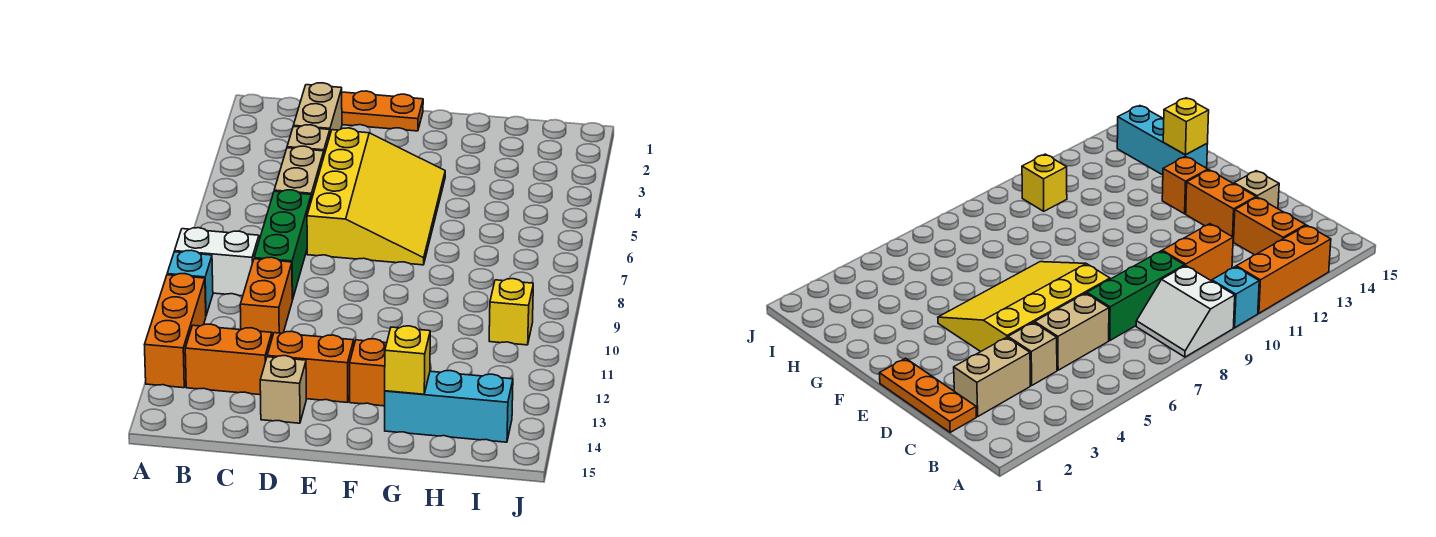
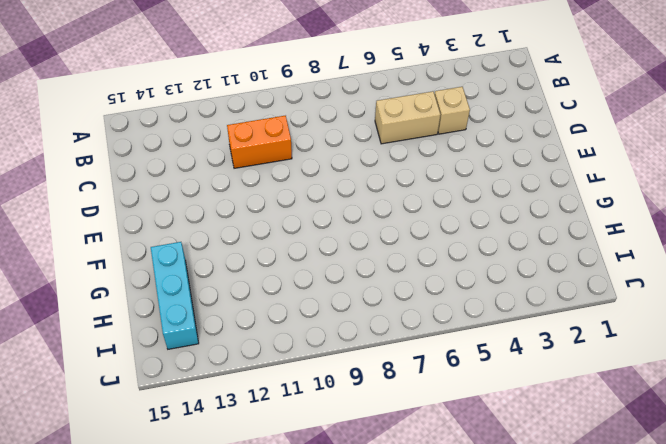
none -> white 2x2 slope [175,228,260,296]
none -> cyan 1x1 brick [167,250,213,315]
none -> orange 1x3 brick [145,274,206,388]

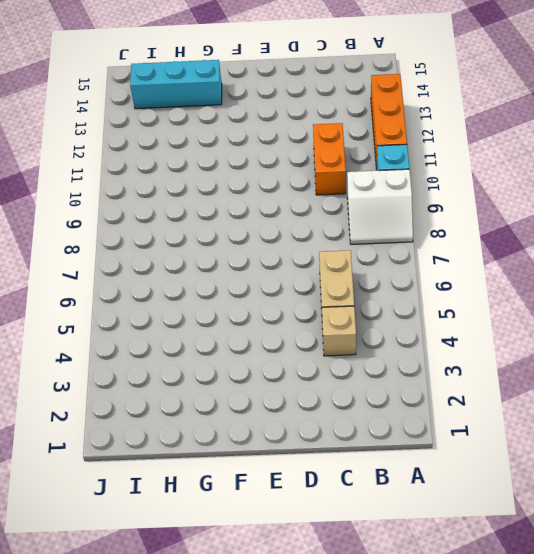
none -> orange 1x2 brick [185,324,272,395]
none -> orange 1x3 plate [342,91,423,131]
none -> tan 1x2 brick [293,83,342,134]

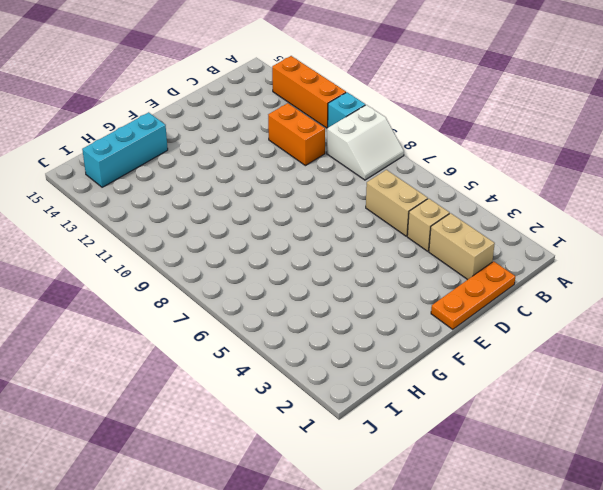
none -> orange 1x2 brick [185,324,272,395]
none -> green 1x3 brick [254,190,311,300]
none -> yellow 3x4 slope [307,128,445,265]

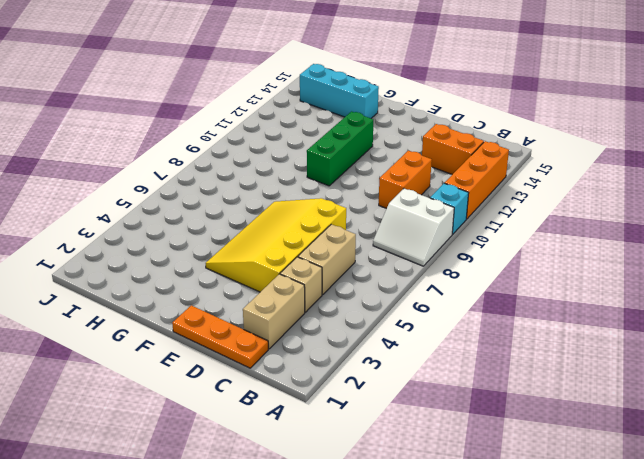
green 1x3 brick [307,112,373,186] -> green 1x3 brick moved to [254,190,311,300]
none -> orange 1x2 brick [267,331,354,402]
none -> tan 1x1 brick [260,356,306,423]
none -> orange 1x1 brick [350,339,387,406]

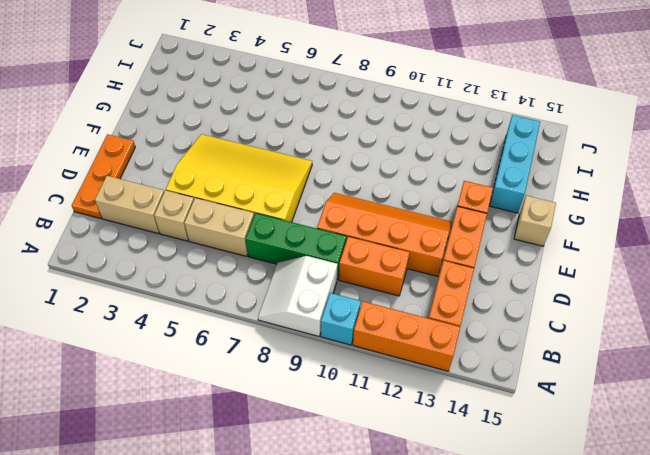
orange 2x4 slope [317,193,452,276] -> none
tan 1x1 brick [514,196,556,246] -> tan 1x1 brick moved to [260,356,306,423]
none -> yellow 1x1 brick [489,279,533,345]
none -> yellow 1x1 brick [385,326,430,394]

